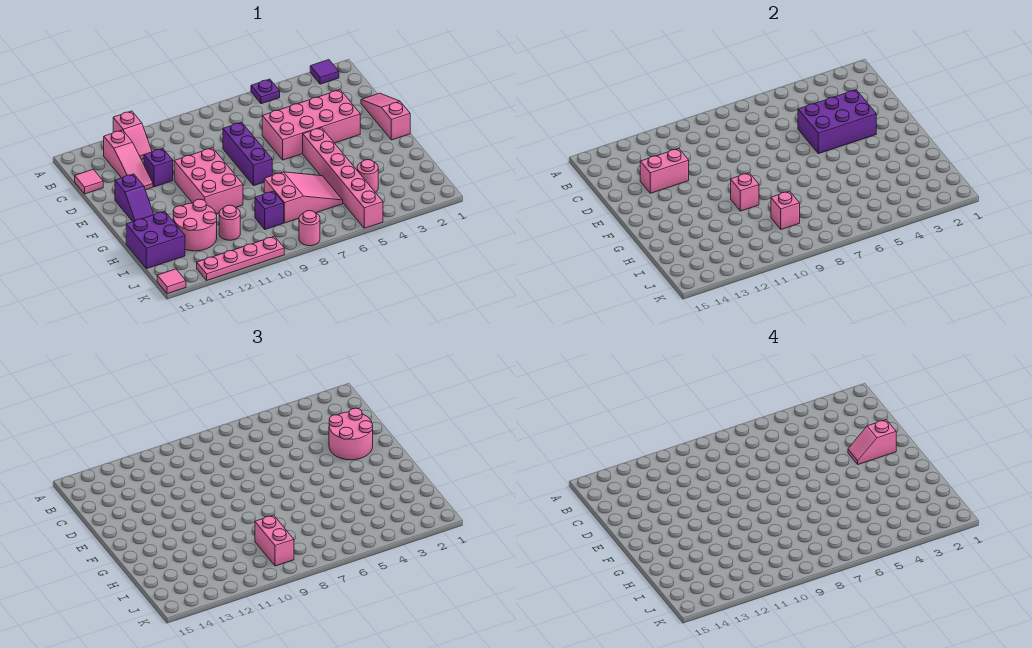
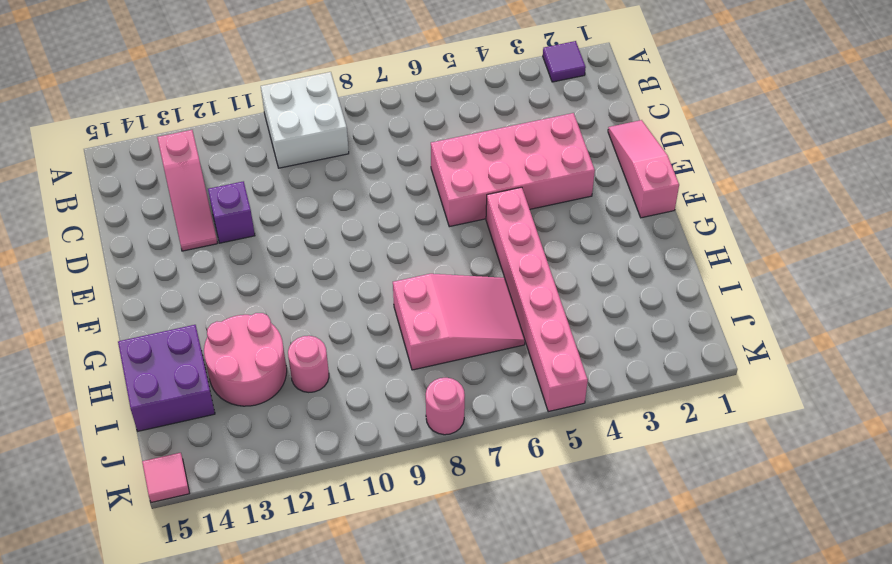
white 2x2 brick [261,72,349,168] -> none
none -> purple 1x1 plate [251,79,280,104]
none -> pink 1x2 slope [113,111,152,159]
none -> pink 1x1 tile [75,169,103,194]

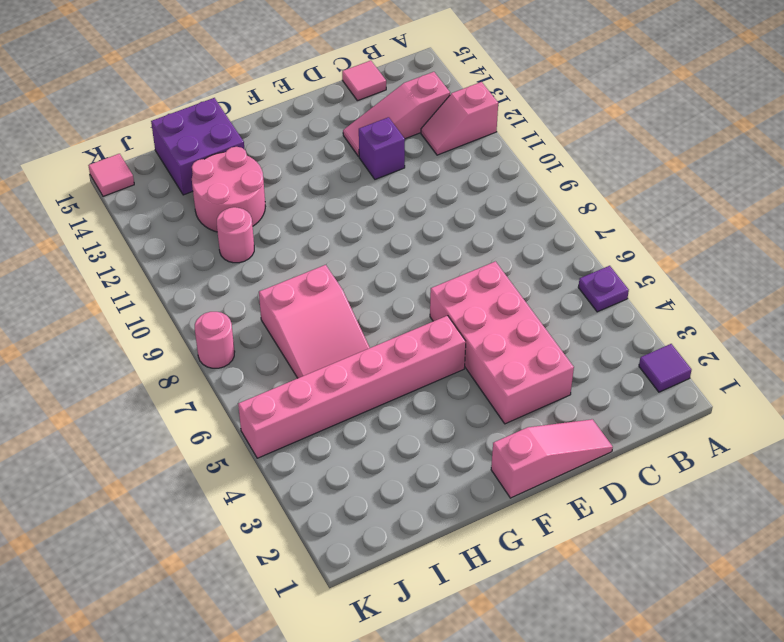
none -> purple 1x3 brick [223,122,272,186]
none -> pink 2x3 brick [174,148,243,214]
none -> purple 1x2 slope [115,174,154,222]

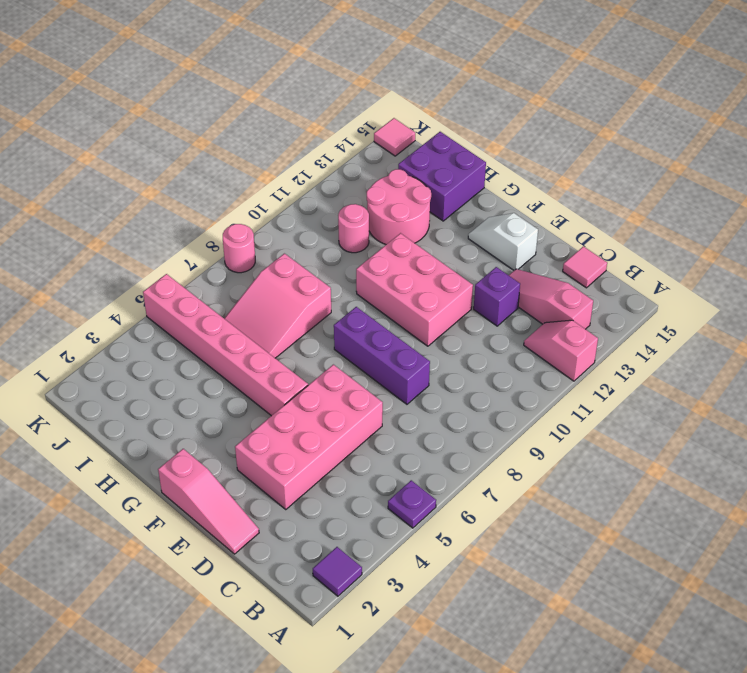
white 1x2 slope [468,213,538,270] -> purple 1x2 slope [115,174,154,222]
none -> pink 1x1 round brick [357,160,378,193]
none -> purple 1x1 brick [255,191,284,229]
none -> pink 1x4 plate [197,236,284,280]

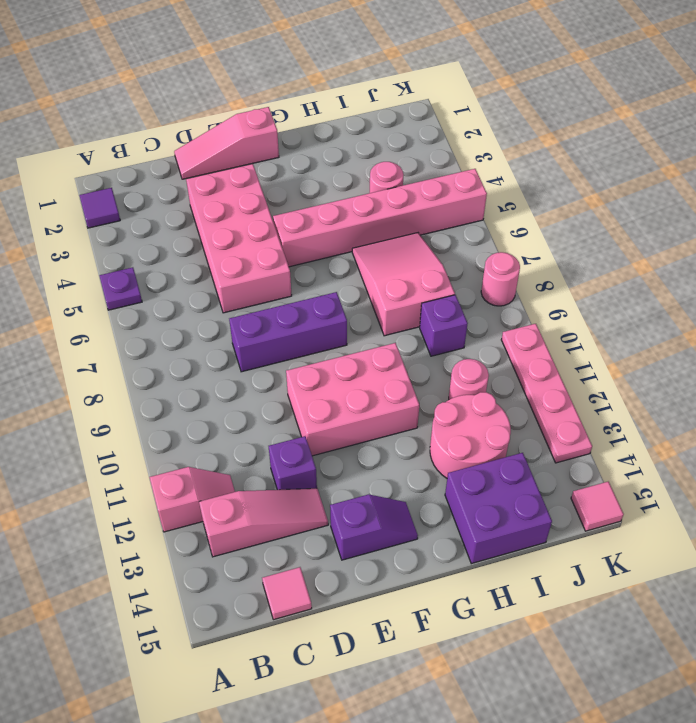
none -> purple 2x3 brick [798,90,876,154]
none -> pink 1x2 brick [640,149,689,193]
none -> pink 1x1 brick [731,173,759,211]

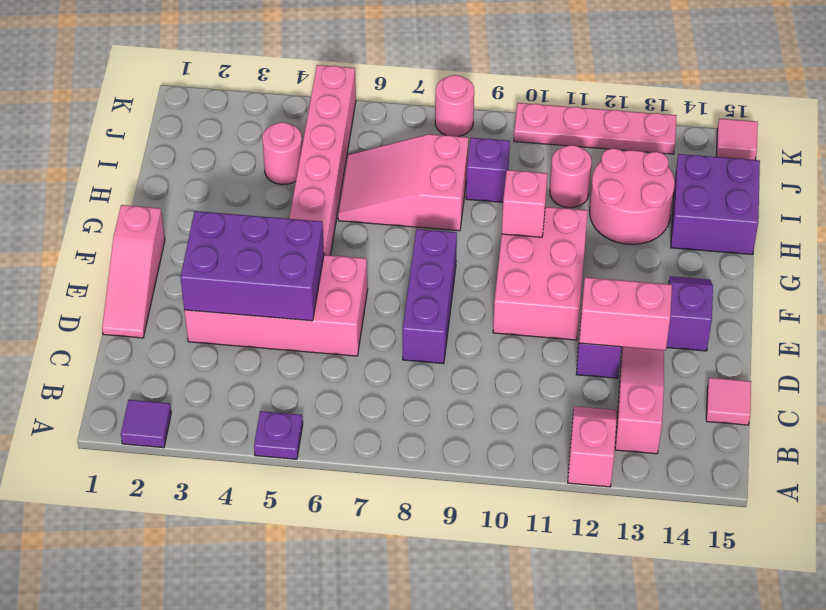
none -> pink 1x1 brick [771,191,800,229]
none -> pink 2x2 round brick [329,408,373,460]
none -> pink 1x2 brick [255,515,294,566]

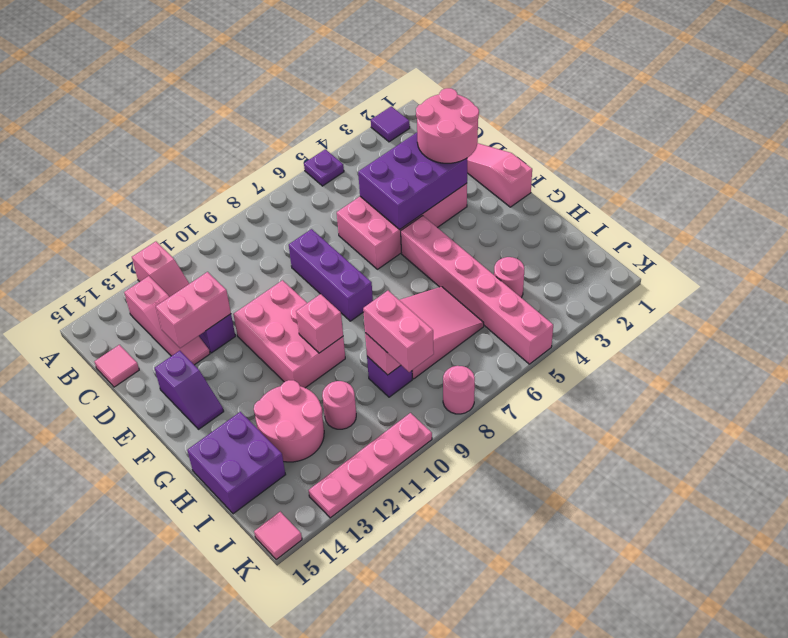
none -> pink 1x2 slope [848,420,896,464]

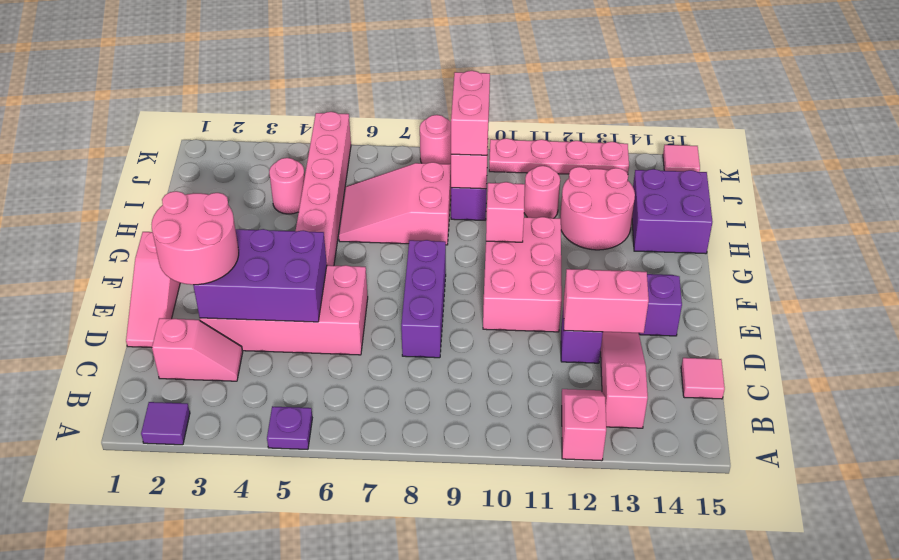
pink 1x2 slope [152,318,243,381] -> pink 1x2 slope moved to [848,420,896,464]

